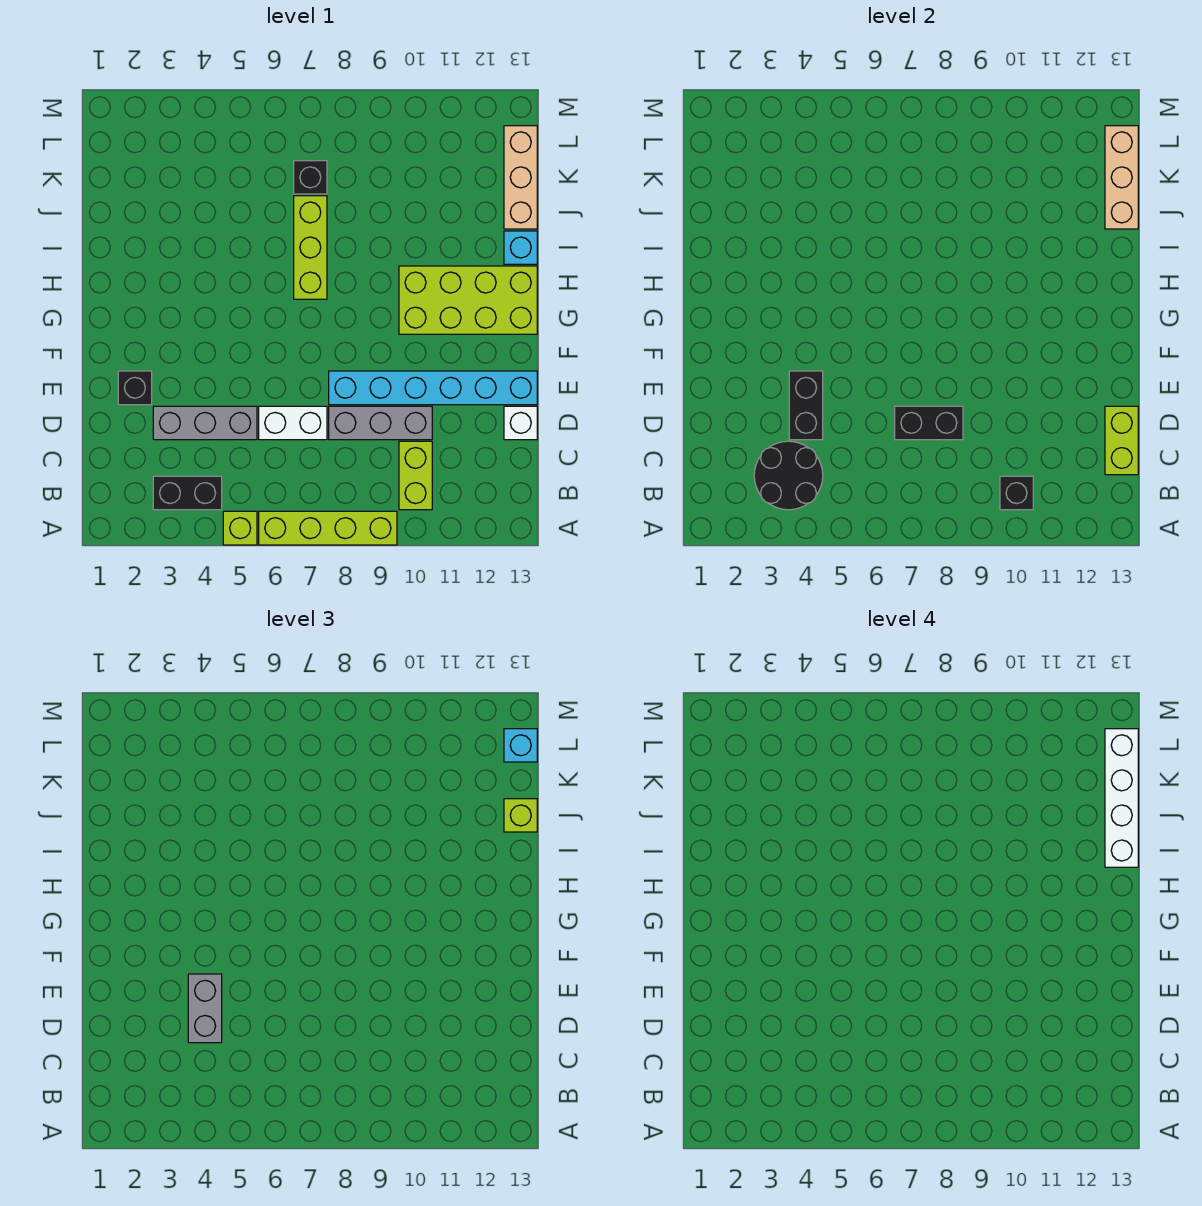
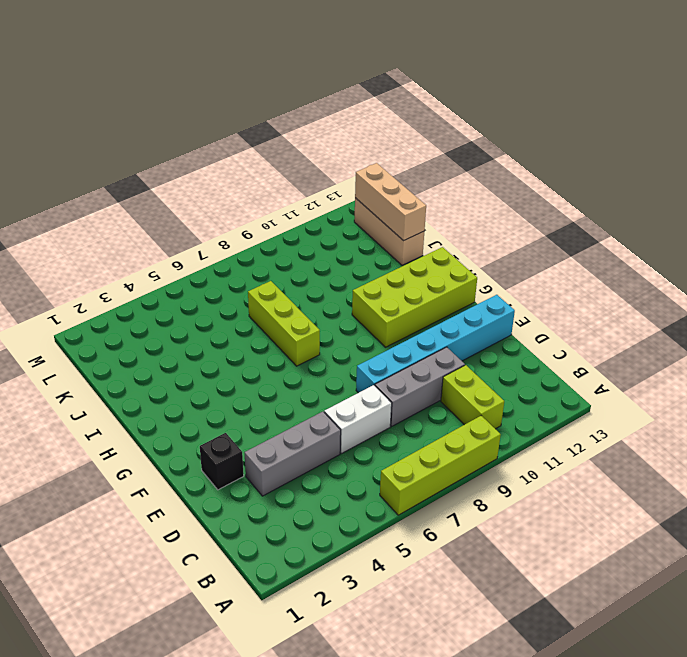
none -> lime 1x1 brick [223,511,257,545]
none -> black 1x2 brick [153,476,222,510]
none -> white 1x1 brick [504,406,537,440]

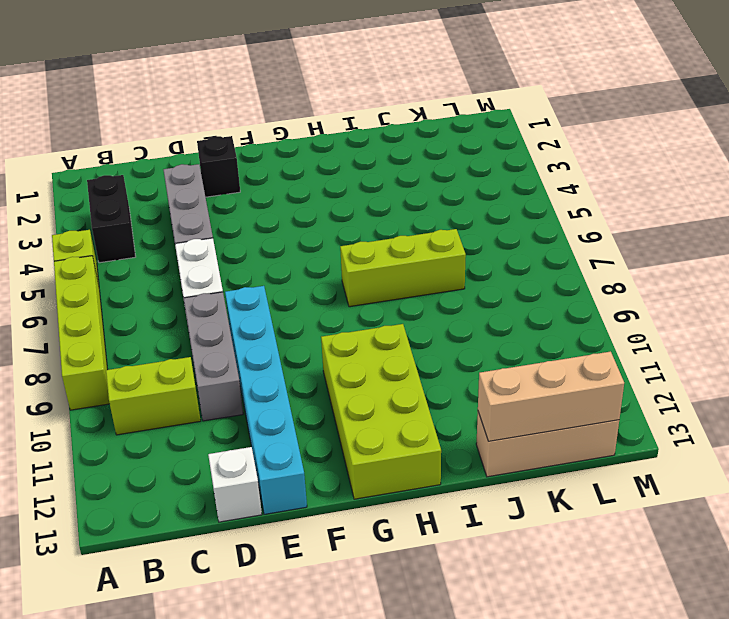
none -> cyan 1x1 brick [504,231,537,264]
none -> black 1x1 brick [294,161,327,194]
none -> black 2x2 round brick [754,441,823,510]

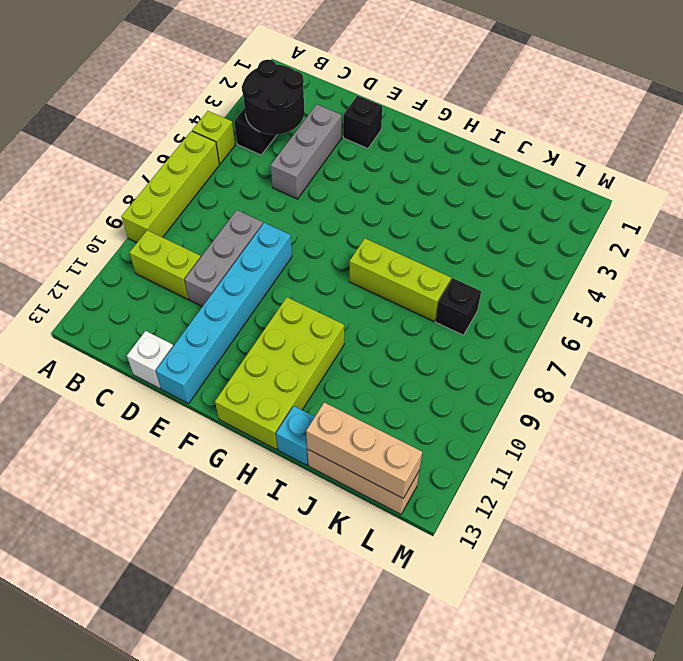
none -> white 1x2 brick [259,406,327,440]
none -> black 1x1 brick [1000,476,1033,510]
none -> lime 1x2 brick [1105,406,1138,475]

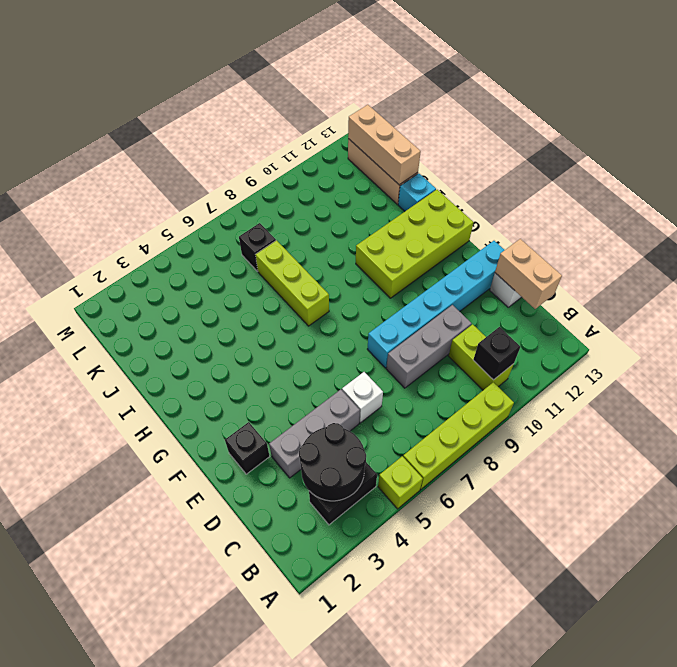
tan 1x2 brick [495,239,562,309] -> lime 1x2 brick [1105,406,1138,475]
white 1x1 brick [342,372,383,423] -> white 1x2 brick [259,406,327,440]
none -> black 1x2 brick [789,371,823,440]
none -> black 1x2 brick [895,406,963,440]
none -> grey 1x2 brick [188,974,222,1043]

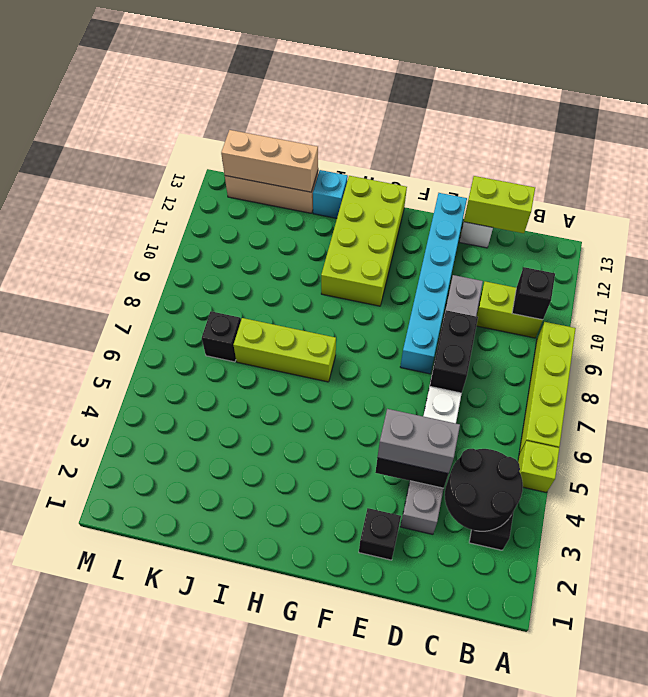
none -> lime 1x1 brick [504,799,537,832]
none -> cyan 1x1 brick [504,729,537,762]
none -> white 1x4 brick [1105,729,1138,867]

